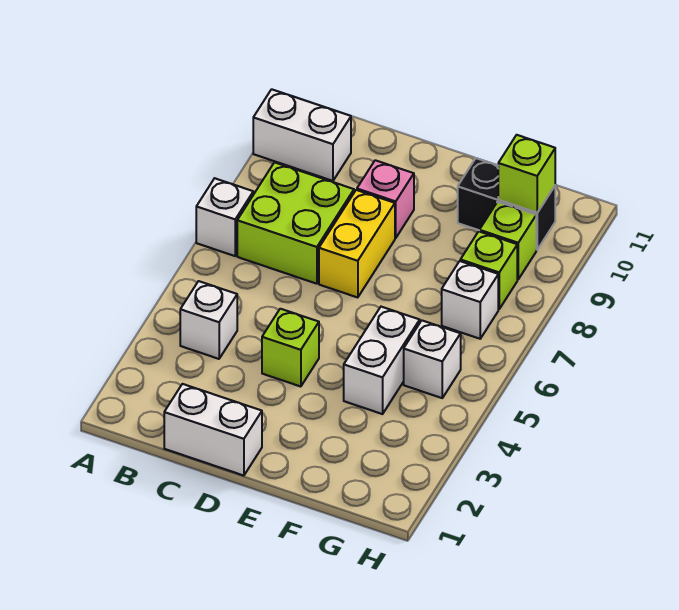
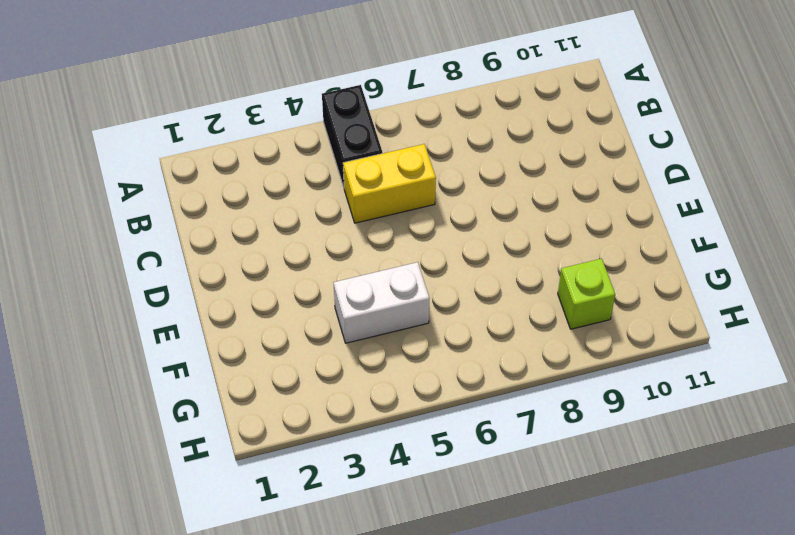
black 1x2 brick [322,85,382,187] -> black 1x2 brick moved to [458,158,555,250]
yellow 1x2 brick [343,144,436,223] -> yellow 1x2 brick moved to [319,190,395,298]
none -> white 1x1 brick [196,178,253,256]
none -> white 1x2 brick [253,89,351,181]
none -> white 1x1 brick [180,281,237,359]

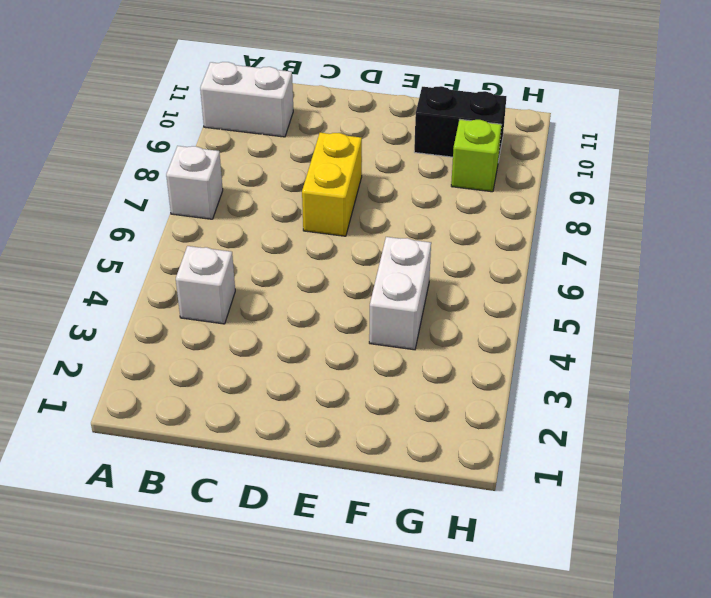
none -> lime 2x2 brick [237,162,354,284]
none -> white 1x2 brick [164,384,262,476]
none -> lime 1x1 brick [262,309,319,387]

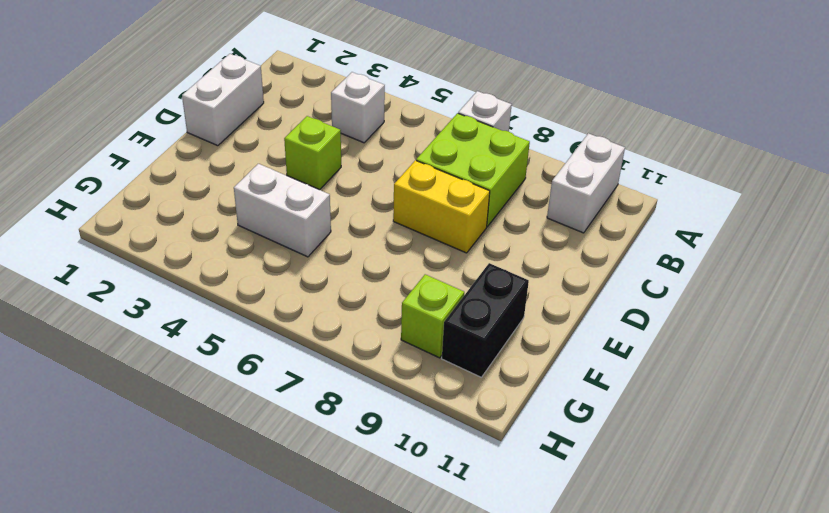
none -> pink 1x1 brick [357,160,414,238]
none -> white 1x1 brick [404,321,461,398]
none -> white 1x1 brick [442,261,498,339]

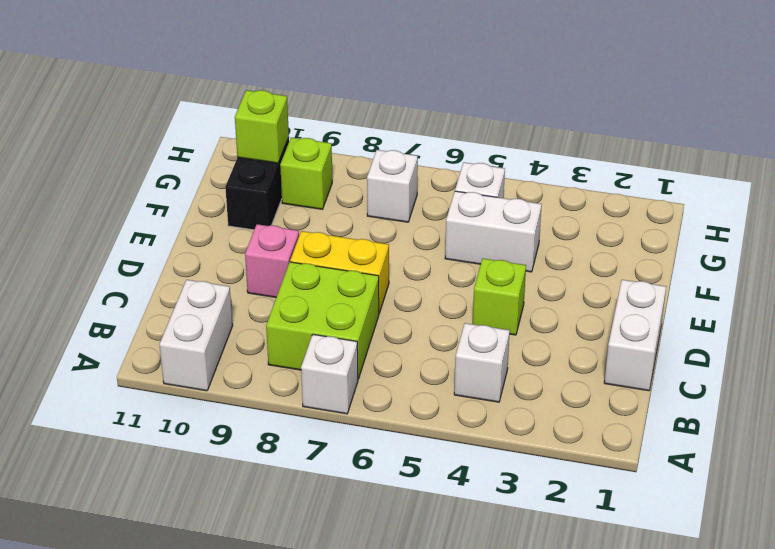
none -> lime 1x1 brick [460,231,517,309]

